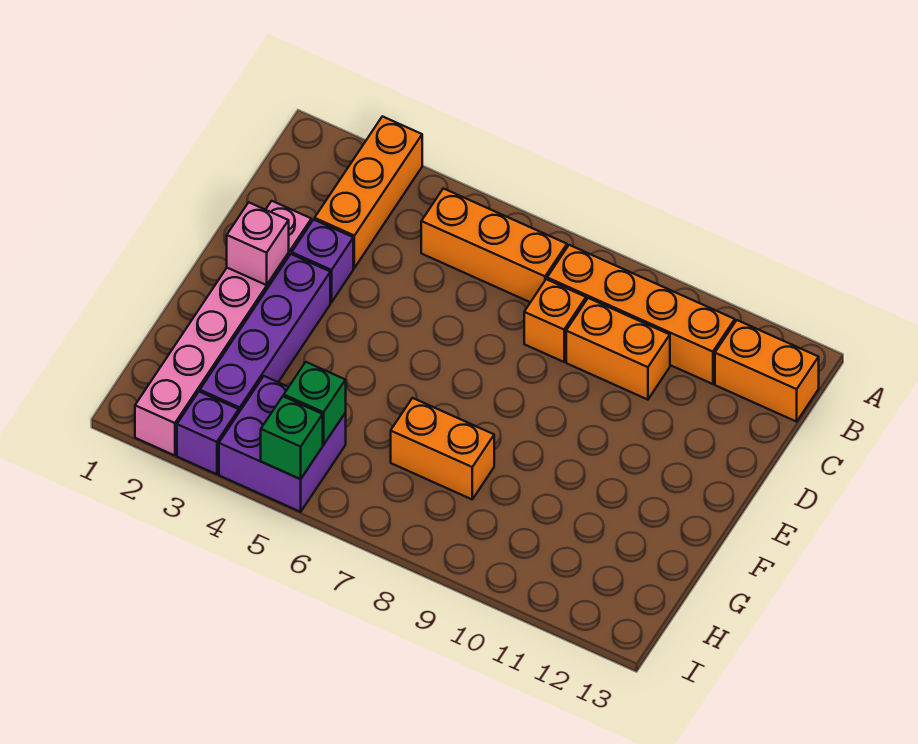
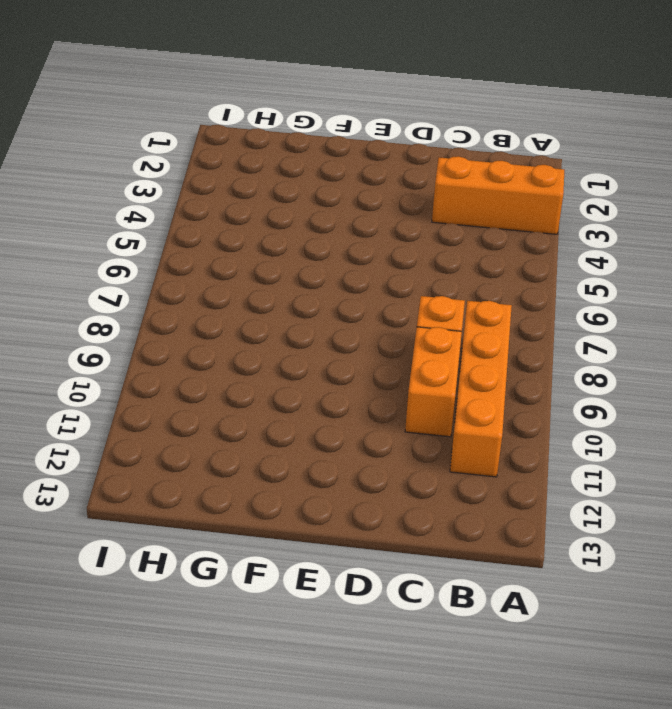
none -> orange 1x3 brick [421,188,567,302]
none -> orange 1x2 brick [715,320,819,422]
none -> pink 1x6 brick [135,201,311,455]

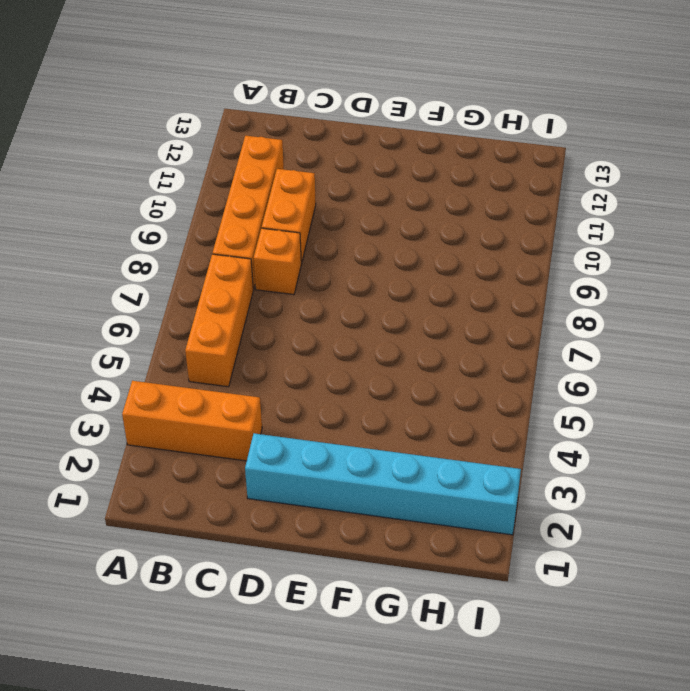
cyan 1x6 brick [245,433,521,535] -> pink 1x6 brick [135,201,311,455]
none -> orange 1x2 brick [715,320,819,422]
none -> purple 1x1 brick [292,220,353,302]
none -> purple 1x4 brick [200,254,330,412]

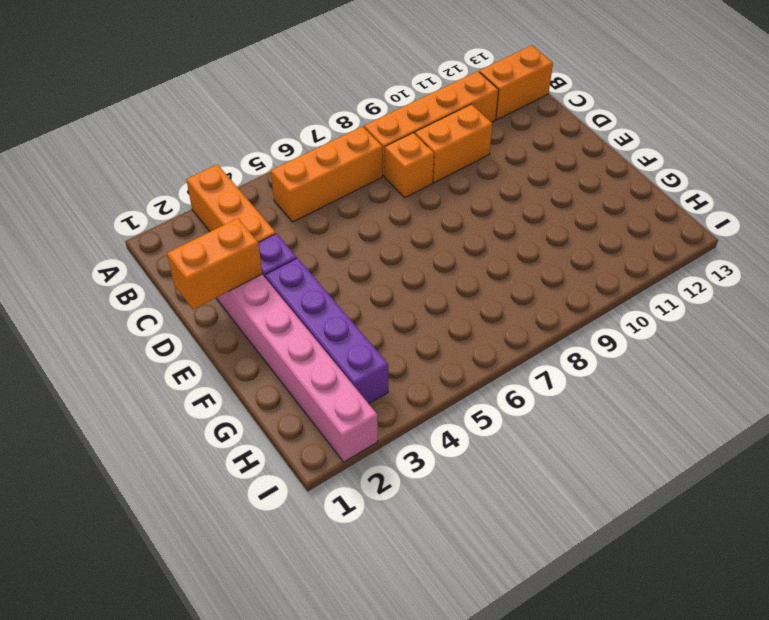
orange 1x2 brick [167,218,262,309] -> orange 1x2 brick moved to [391,398,494,499]
none -> purple 2x2 brick [219,376,346,512]
none -> purple 1x1 brick [177,392,239,474]
none -> pink 1x1 brick [227,203,289,285]

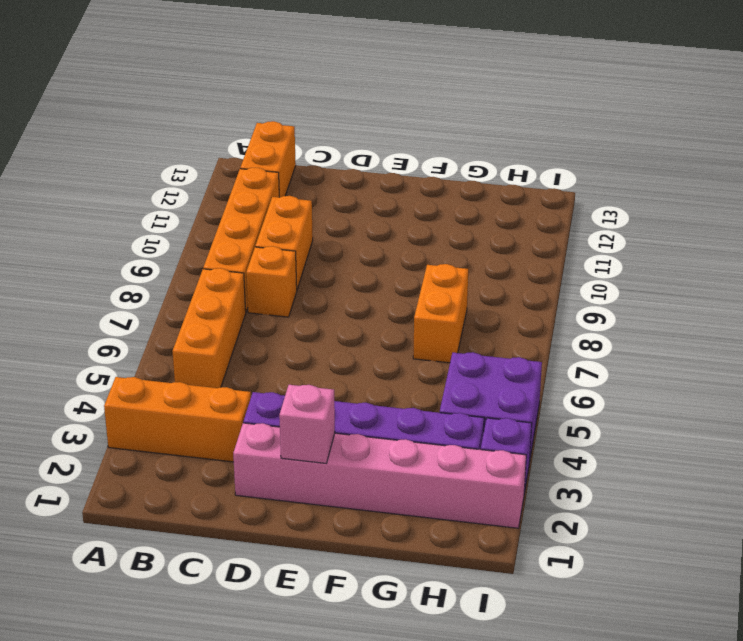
none -> green 1x1 brick [284,362,346,445]
none -> green 1x1 brick [261,396,323,479]

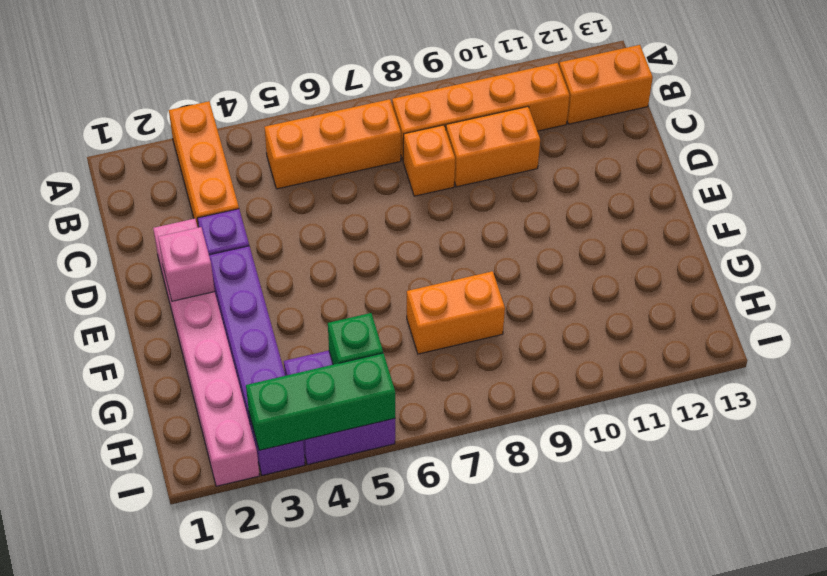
green 1x3 brick [246,353,395,450] -> green 1x1 brick [261,396,323,479]

